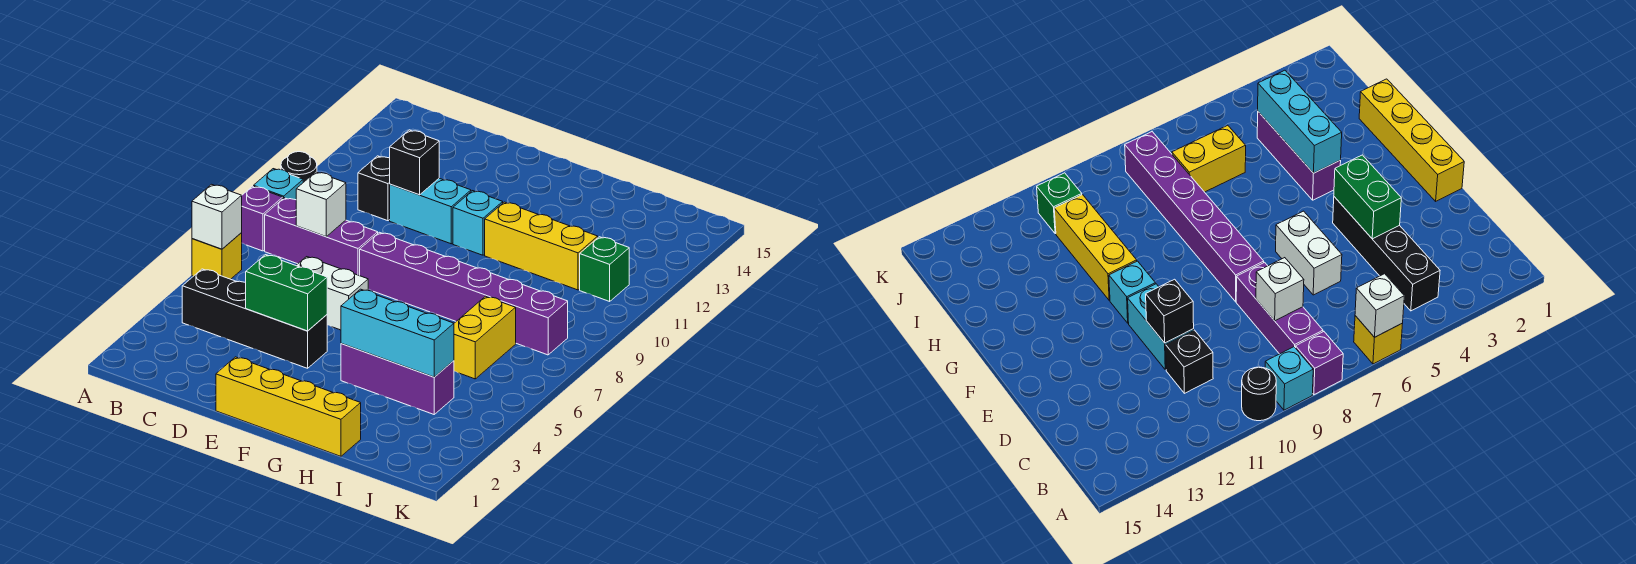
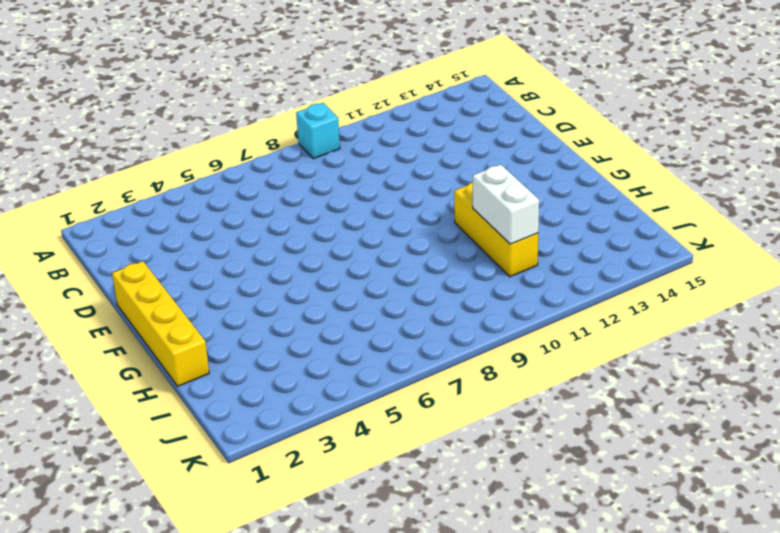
white 1x2 brick [473,164,539,244] -> white 1x2 brick moved to [296,257,368,330]
none -> yellow 1x1 brick [192,233,242,279]
none -> purple 1x1 brick [241,186,283,251]
none -> black 1x1 round brick [281,152,317,182]

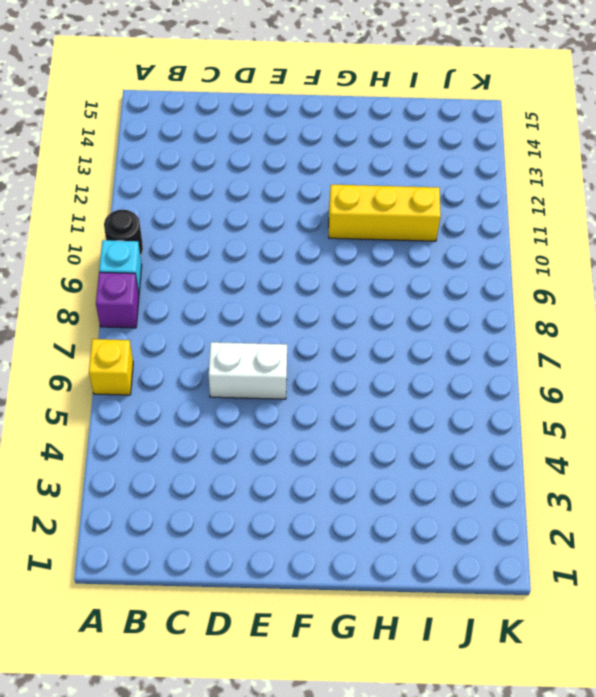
none -> black 1x4 brick [182,269,327,368]
none -> purple 1x3 brick [265,198,378,276]
none -> black 1x1 brick [358,156,390,221]

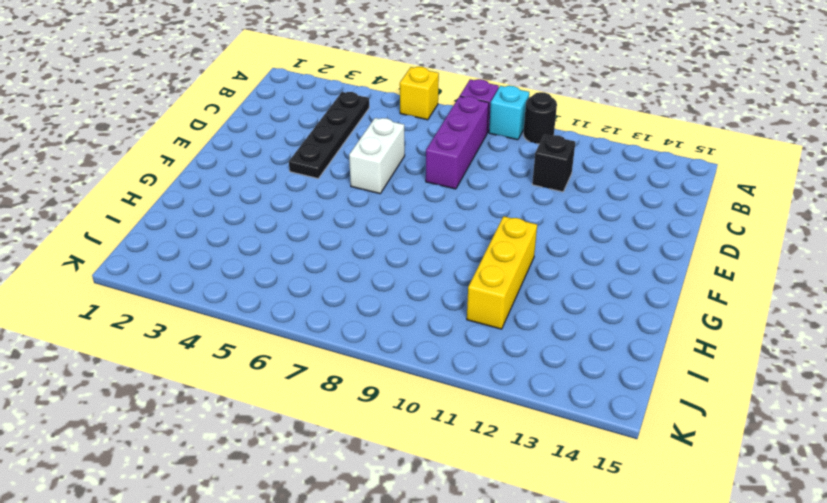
black 1x4 plate [289,92,369,178] -> black 1x4 brick [182,269,327,368]
none -> cyan 1x2 brick [390,178,471,244]
none -> yellow 1x4 brick [216,357,361,456]
none -> purple 1x6 brick [360,232,568,355]

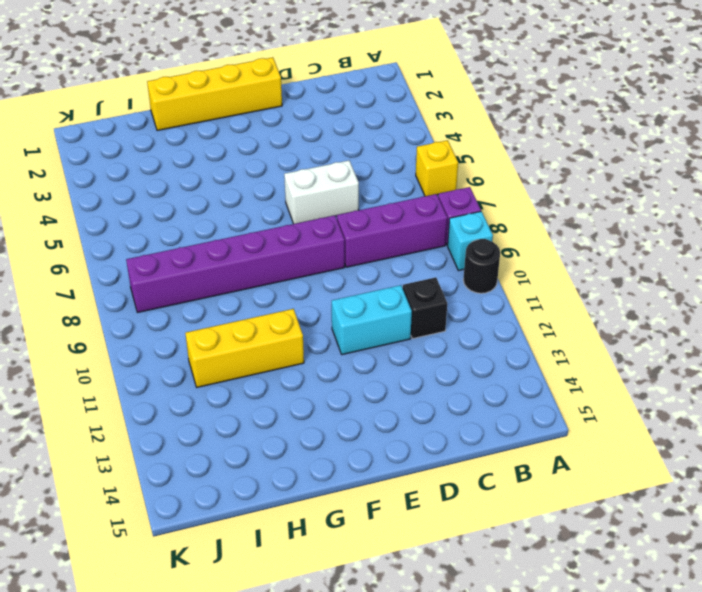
none -> black 1x4 brick [182,269,327,368]
none -> cyan 1x1 brick [453,191,503,255]
none -> purple 1x3 brick [341,344,454,414]

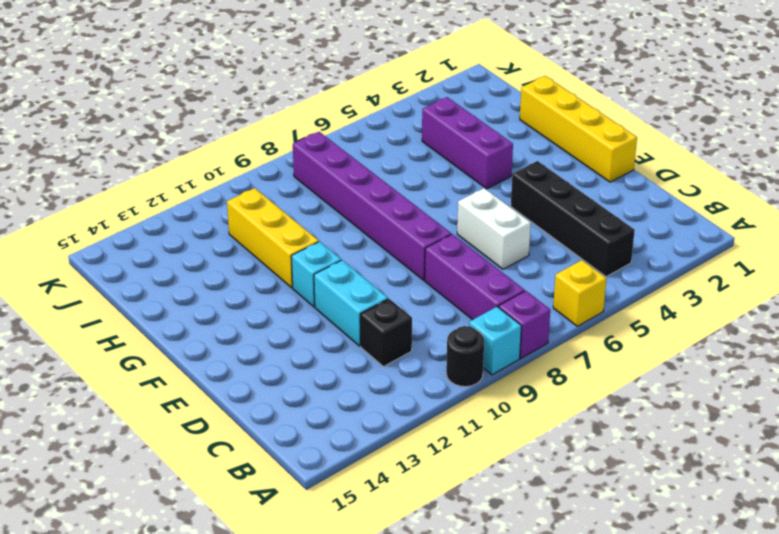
none -> yellow 1x2 brick [454,296,516,379]
none -> green 1x1 brick [580,237,629,301]
none -> white 1x1 brick [192,184,242,249]

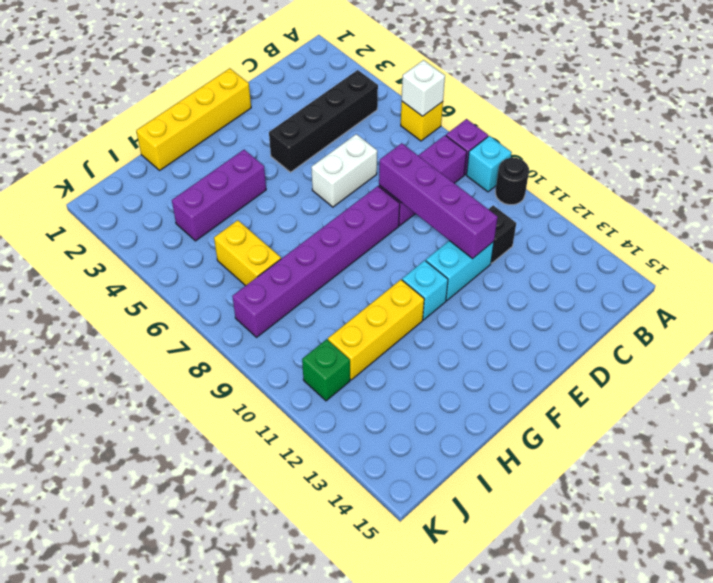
purple 1x4 brick [379,143,498,259] -> black 1x1 brick [390,130,439,195]
none -> white 1x1 brick [296,172,346,237]
none -> green 1x2 brick [246,255,327,331]
none -> cyan 1x3 brick [341,289,454,377]

